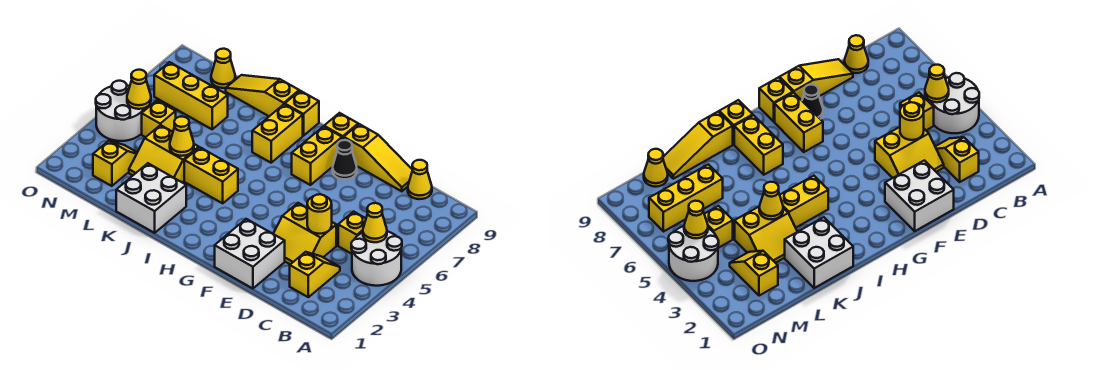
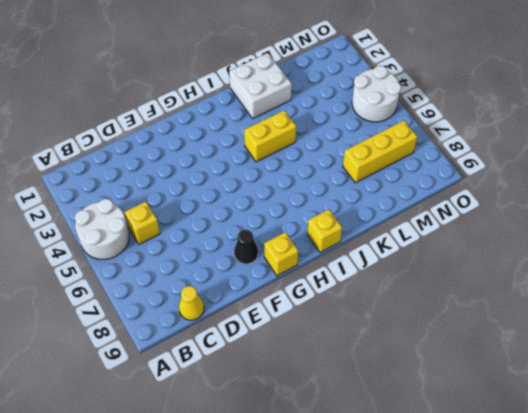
none -> yellow 1x2 slope [290,252,340,297]
none -> yellow 2x2 slope [273,203,336,264]
none -> yellow 1x3 slope [344,124,413,191]

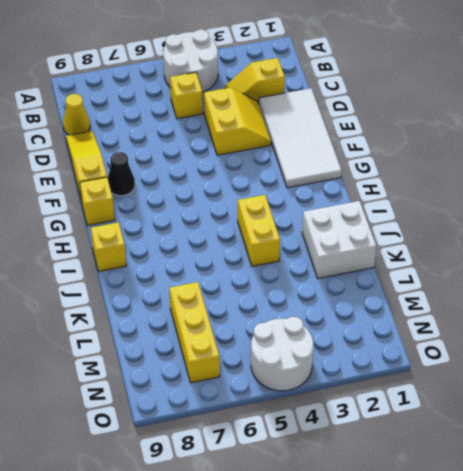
white 2x4 tile [259,88,342,188] -> white 2x2 brick [215,219,285,288]
none -> yellow 1x2 brick [292,126,342,185]
none -> yellow 1x2 brick [252,104,303,163]
none -> yellow 1x3 slope [226,75,299,116]

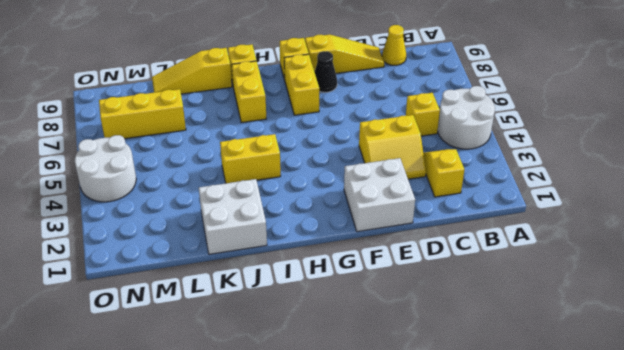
none -> yellow 2x2 slope [129,125,199,182]
none -> yellow 1x2 slope [93,141,137,186]
none -> yellow 1x1 brick [142,101,176,137]

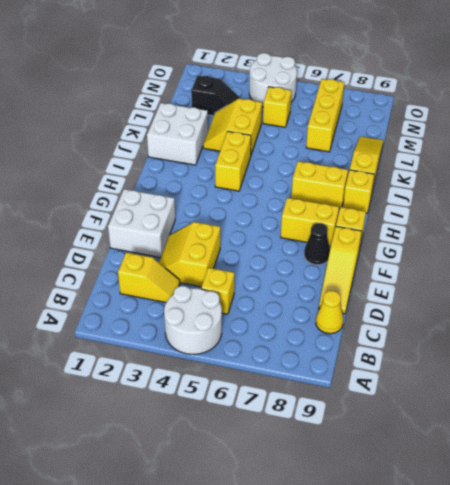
black 1x2 slope [191,75,241,116] -> yellow 1x2 slope [93,141,137,186]
none -> yellow 1x1 cone [211,49,235,88]
none -> yellow 1x1 cone [363,203,387,242]
none -> yellow 1x1 round brick [307,194,332,234]

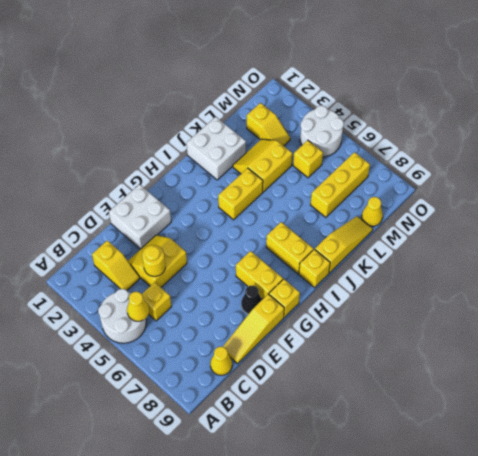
none -> yellow 1x1 cone [170,117,194,156]
none -> yellow 1x1 cone [127,70,151,109]

